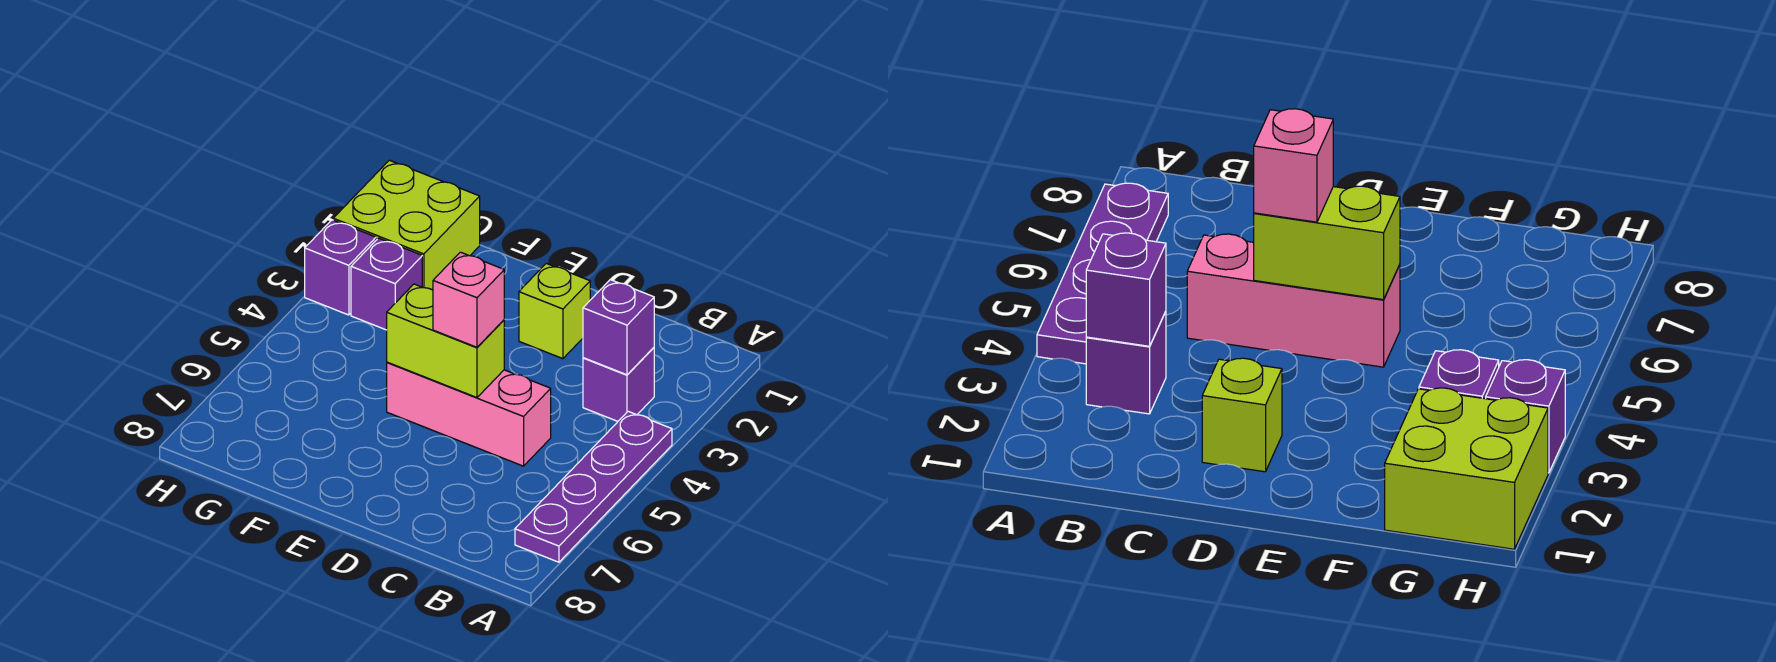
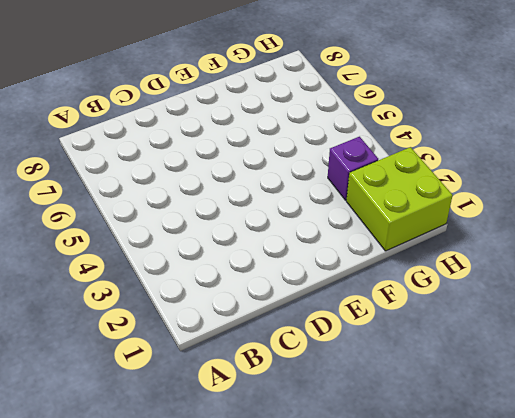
none -> purple 1x4 plate [515,411,672,562]
none -> purple 1x1 brick [583,348,654,421]

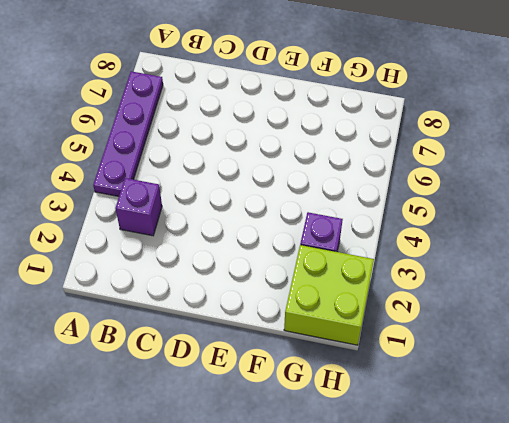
none -> pink 1x3 brick [387,362,551,466]
none -> lime 1x1 brick [519,263,590,359]

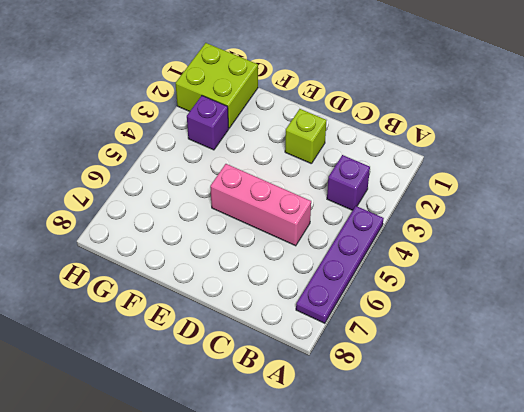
none -> purple 1x1 brick [305,220,376,315]
none -> purple 1x1 brick [583,280,654,375]

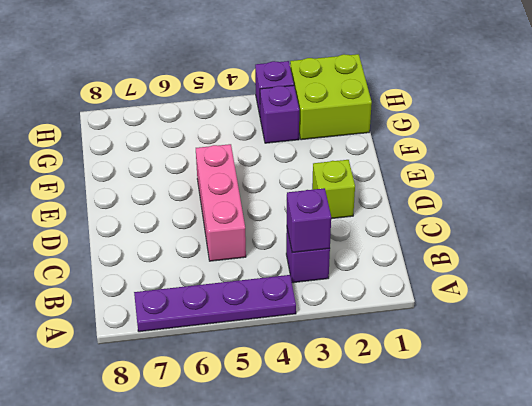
none -> lime 1x2 brick [387,284,504,398]
none -> pink 1x1 brick [433,252,504,347]

